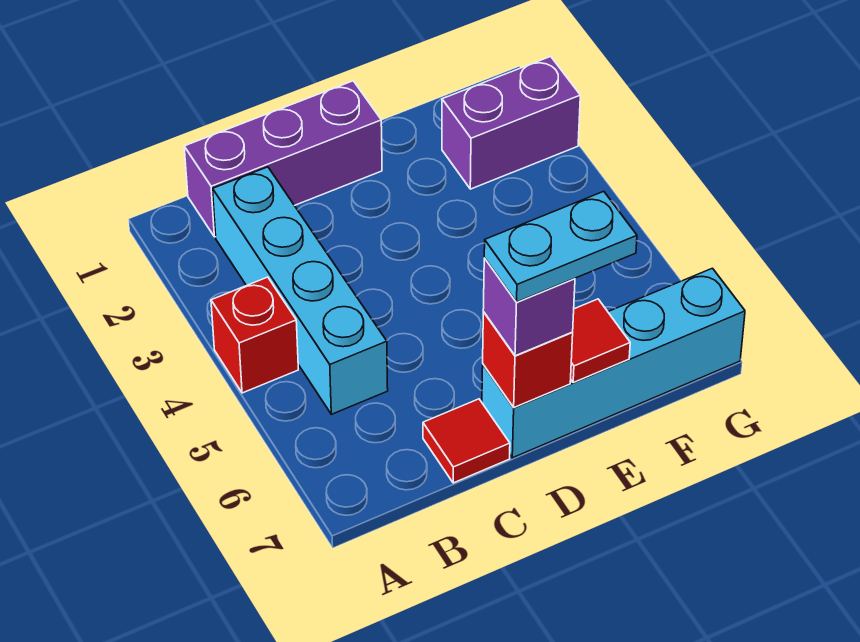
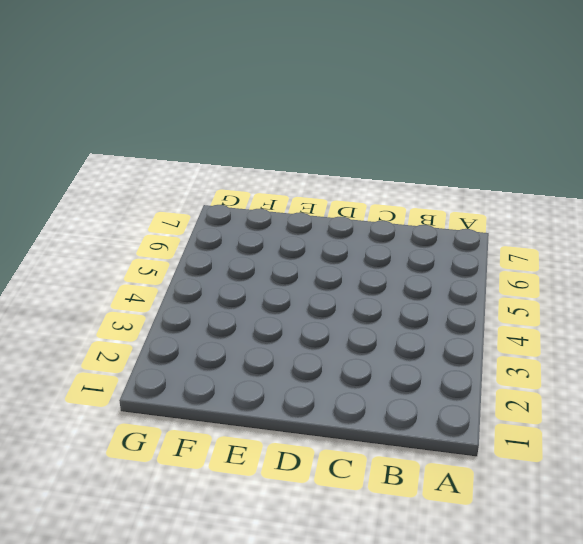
none -> red 1x1 brick [211,277,298,393]
none -> purple 1x3 brick [184,81,382,237]

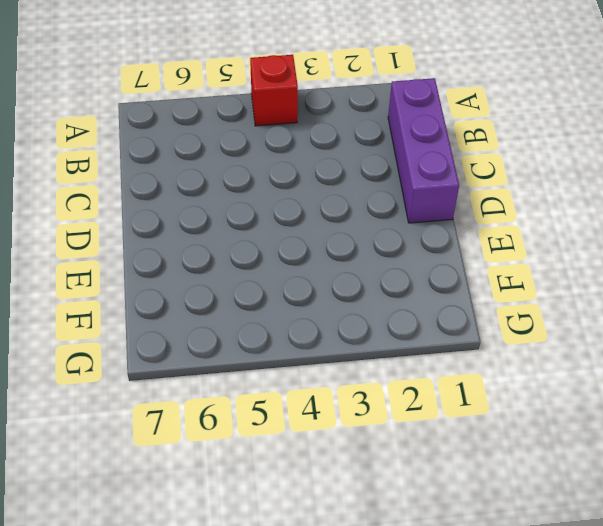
none -> cyan 1x4 brick [213,167,388,414]
none -> red 1x1 tile [423,399,510,483]

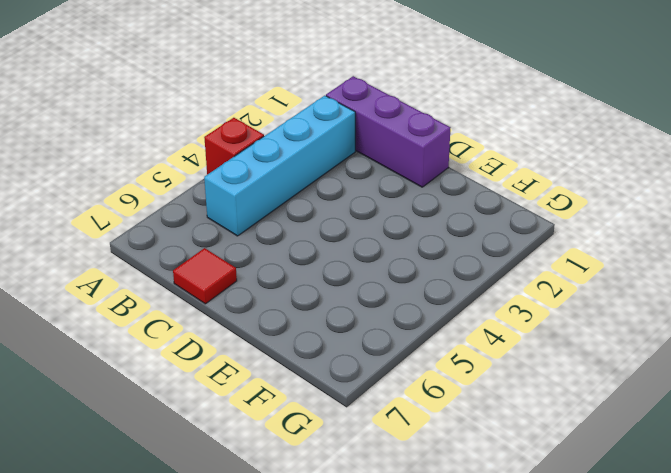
none -> cyan 1x4 brick [482,268,745,458]
none -> purple 1x2 brick [442,56,580,189]

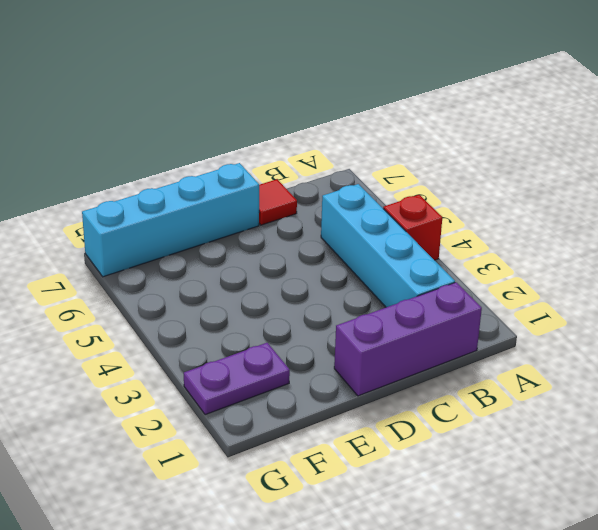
purple 1x2 plate [184,343,290,415] -> purple 1x2 brick [442,56,580,189]
none -> red 1x1 brick [483,312,573,407]
none -> red 1x1 tile [571,299,630,382]

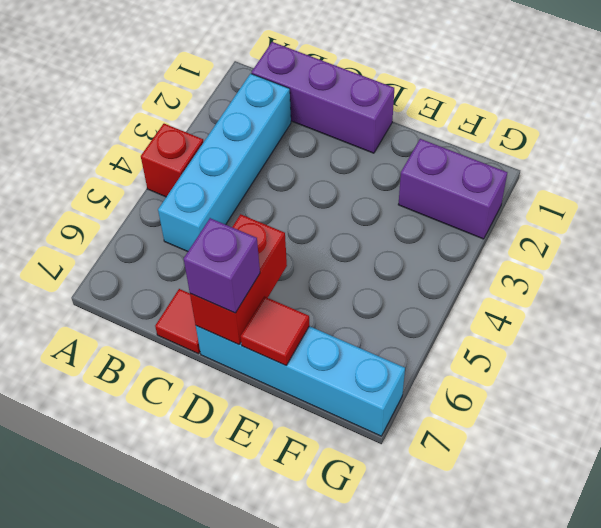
red 1x2 brick [190,214,287,345] -> red 1x1 brick [483,312,573,407]
none -> cyan 1x2 plate [484,191,637,302]

